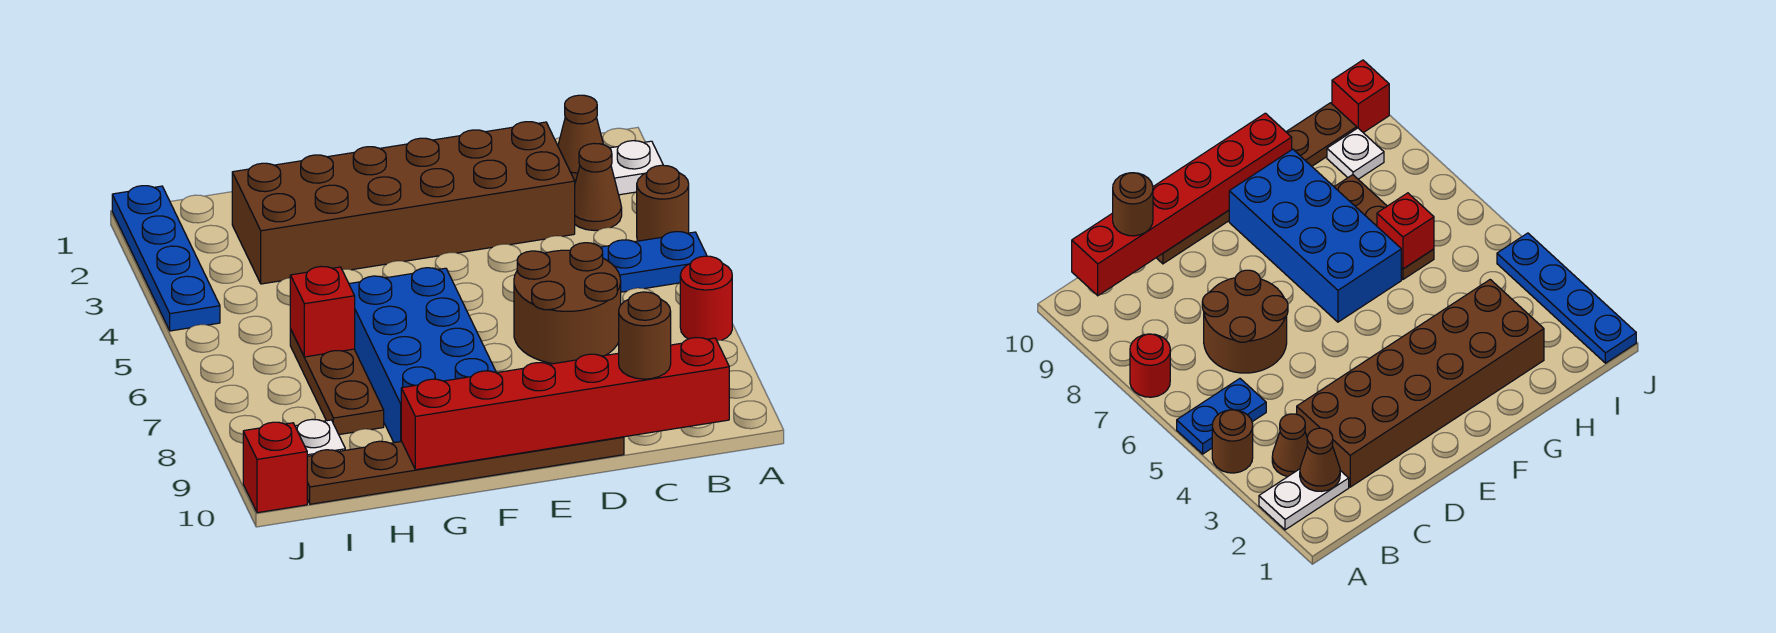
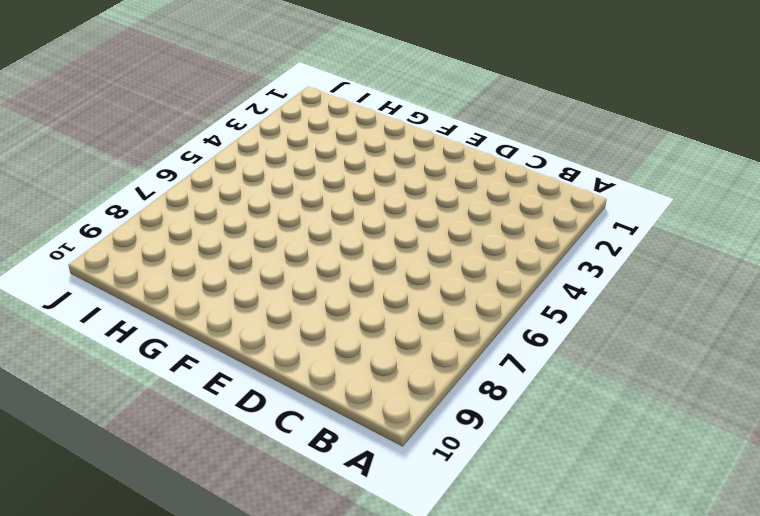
none -> white 1x2 plate [610,141,663,195]
none -> brown 1x1 round brick [637,165,689,241]
none -> blue 1x2 plate [601,232,707,292]

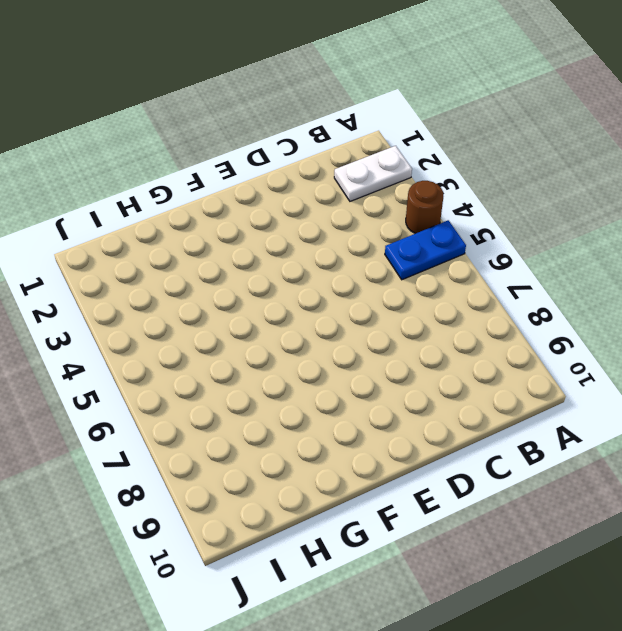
none -> red 1x1 round brick [680,256,732,341]
none -> brown 1x1 cone [575,143,622,231]
none -> brown 2x6 brick [232,122,575,284]

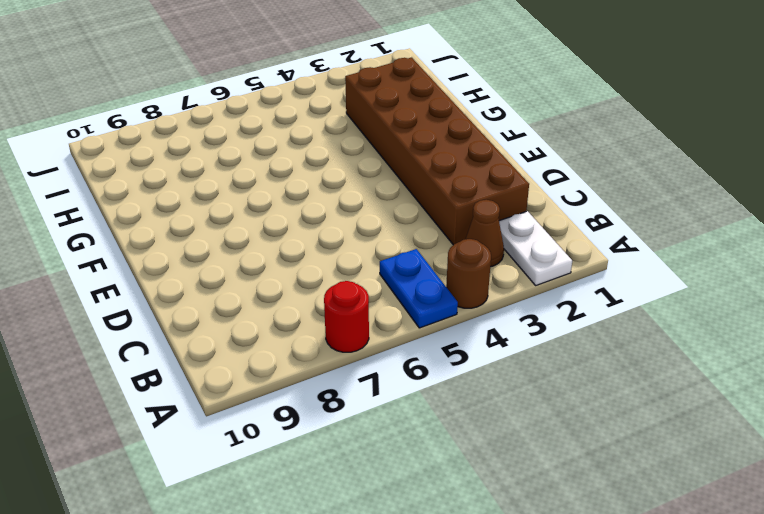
none -> brown 2x2 round brick [514,243,621,364]
none -> brown 1x6 plate [307,437,624,504]
none -> blue 2x4 brick [349,268,496,443]

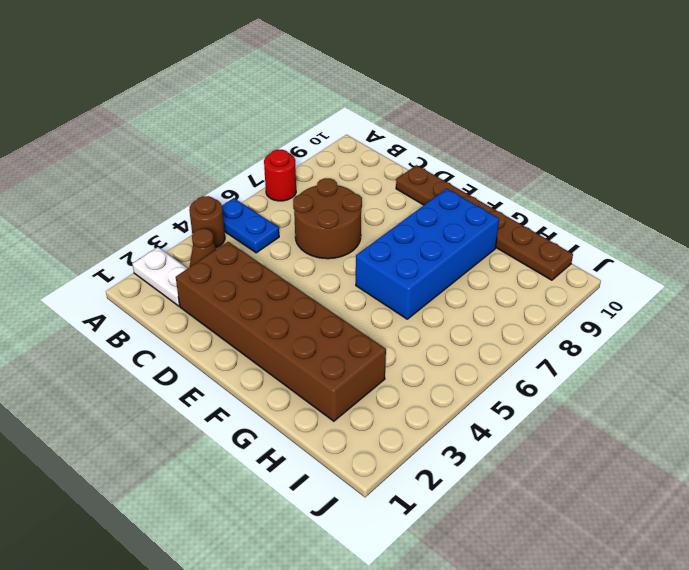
none -> brown 1x3 plate [290,329,384,435]
none -> white 1x1 plate [295,419,345,456]
none -> blue 1x4 plate [112,186,220,331]

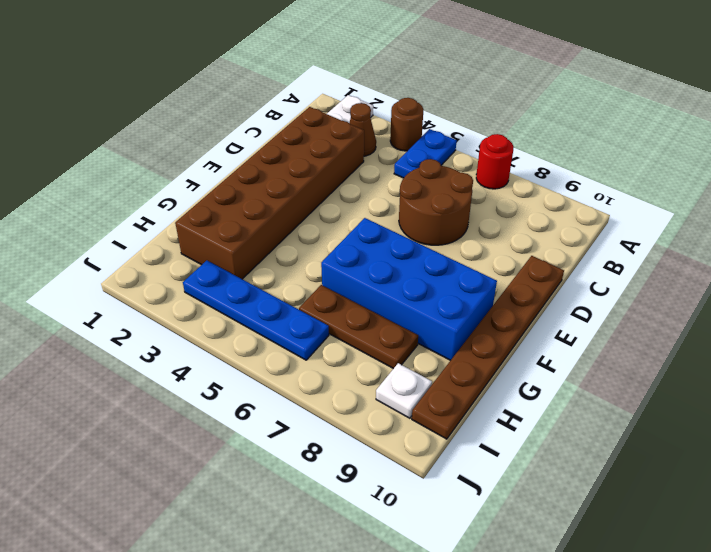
blue 1x4 plate [183,260,329,360] -> blue 1x4 plate moved to [112,186,220,331]
none -> red 1x1 brick [243,422,307,513]
none -> brown 1x1 cone [558,95,603,182]
none -> red 1x6 brick [401,338,729,470]

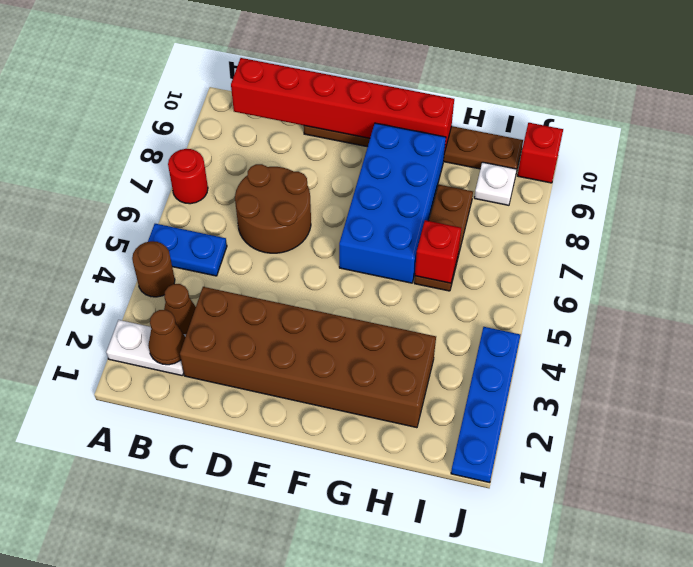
none -> brown 1x1 round brick [619,292,671,379]

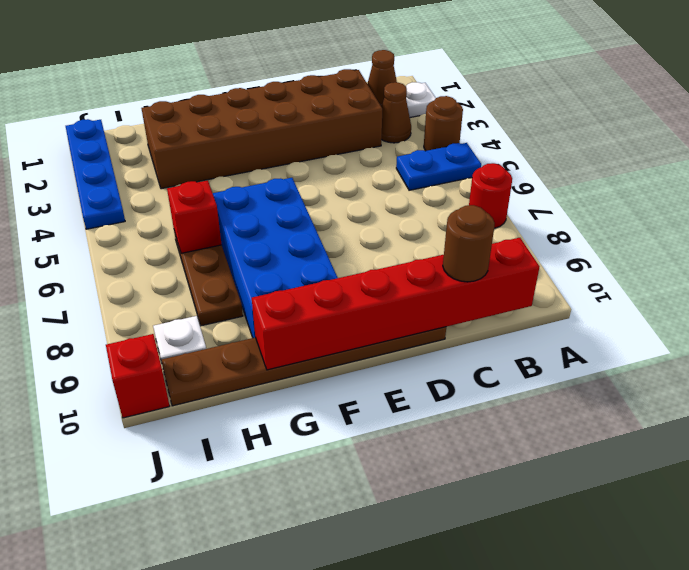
none -> brown 2x2 round brick [514,243,621,364]

